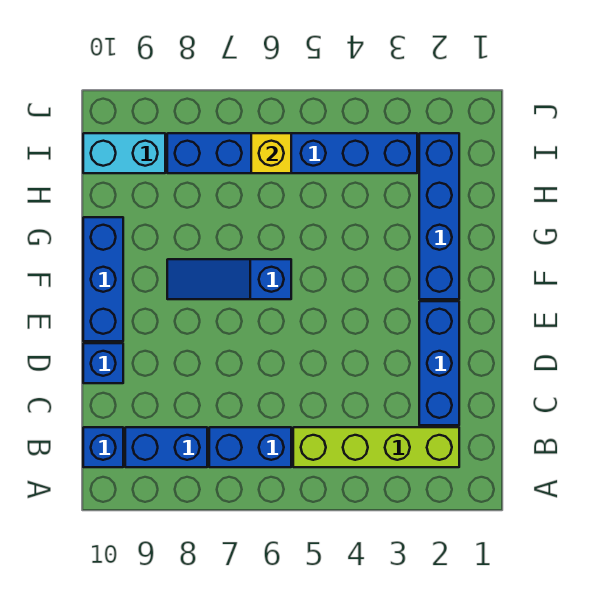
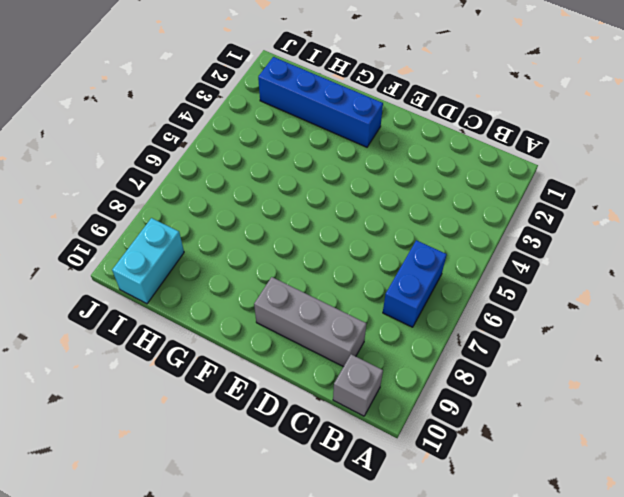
grey 1x1 brick [333,354,383,416] -> blue 1x1 brick [83,427,123,467]
grey 1x3 brick [254,277,366,367] -> none
none -> lime 1x4 brick [293,427,459,467]
none -> blue 1x2 brick [125,427,207,467]
none -> blue 1x3 brick [419,301,459,425]

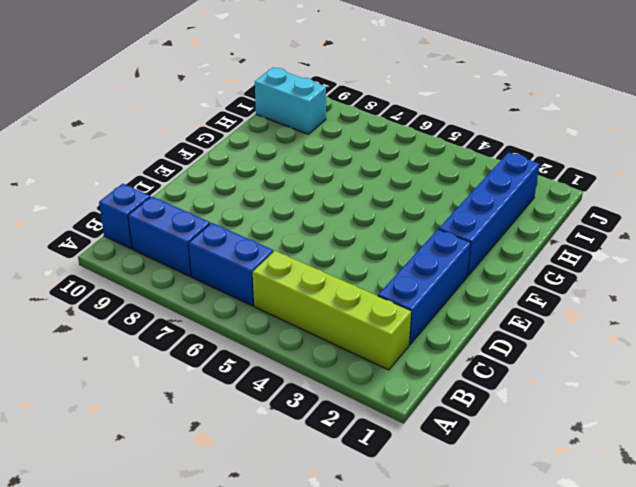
none -> blue 1x1 brick [83,343,123,383]
none -> blue 1x3 brick [83,217,123,341]
none -> blue 1x3 slope [167,259,291,299]

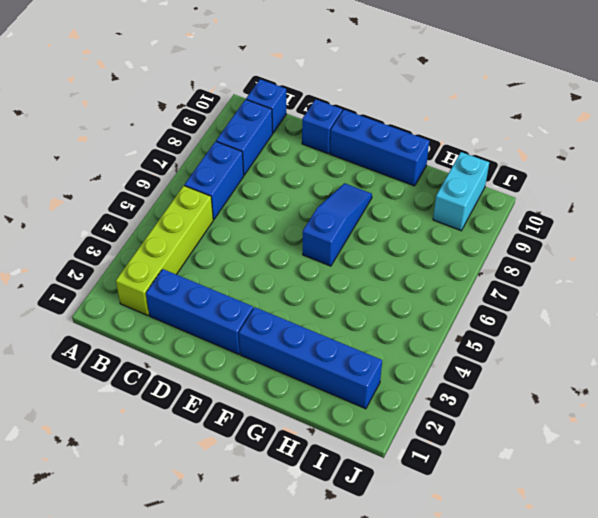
none -> blue 1x6 brick [167,133,417,173]
none -> yellow 1x1 brick [251,133,291,173]

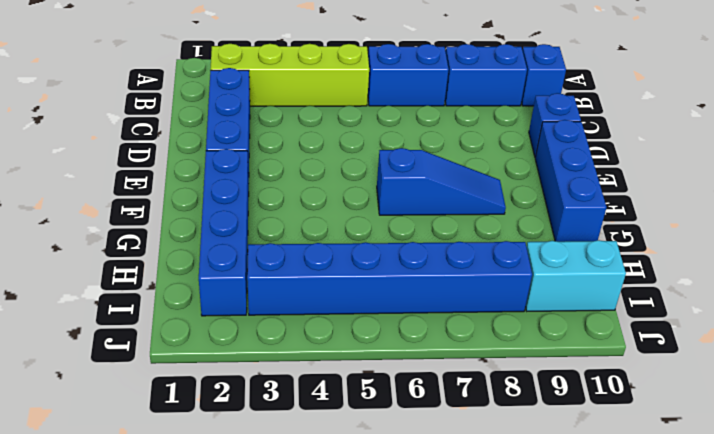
none -> yellow 1x1 brick [251,133,291,173]

